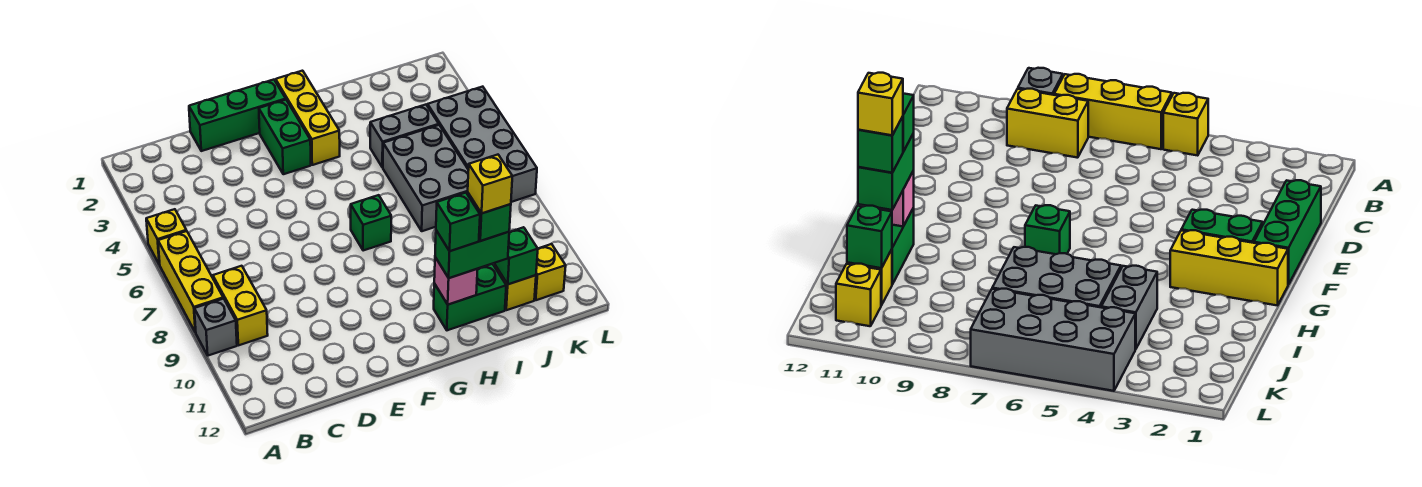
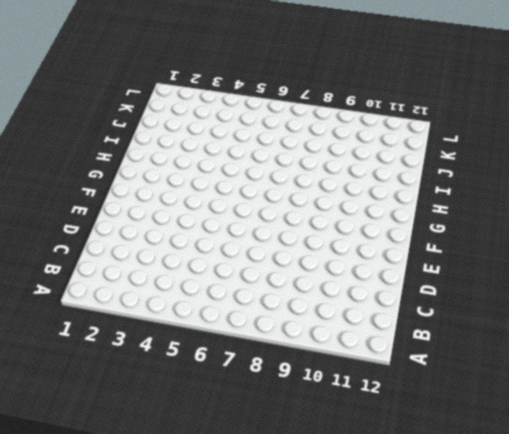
none -> yellow 1x1 brick [146,209,186,265]
none -> yellow 1x3 brick [158,231,223,332]
none -> grey 1x1 brick [194,299,237,356]

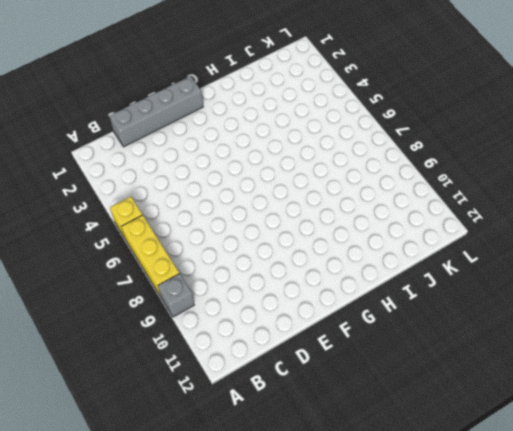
grey 1x4 brick [110,76,203,147] -> green 1x3 brick [189,80,286,151]
none -> yellow 1x2 brick [213,266,268,345]
none -> green 1x2 brick [259,100,311,174]
none -> yellow 1x3 brick [276,71,340,165]

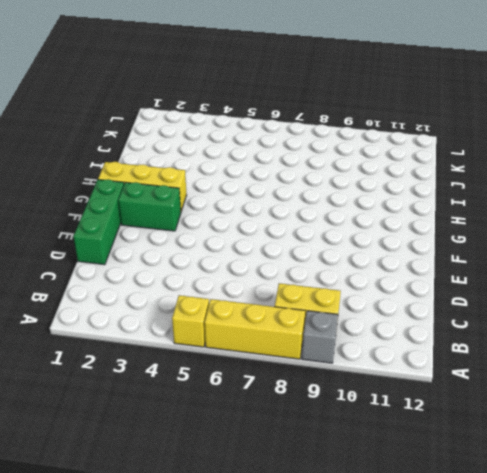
none -> green 1x1 brick [351,195,391,251]
none -> green 1x2 brick [434,264,506,330]
none -> grey 1x2 brick [370,105,439,168]

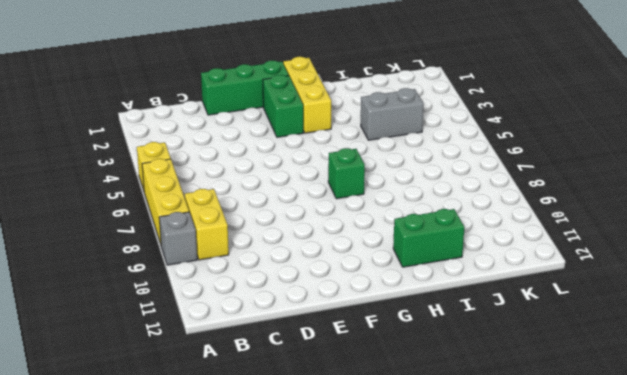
none -> grey 2x3 brick [383,125,468,231]
none -> yellow 1x1 brick [494,264,536,310]
none -> grey 2x4 brick [428,87,537,202]

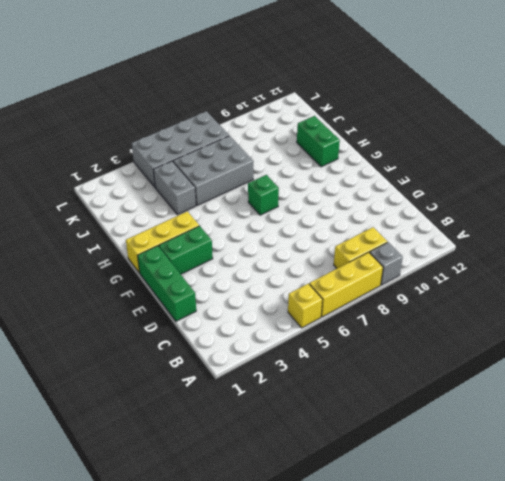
none -> yellow 1x1 brick [494,264,536,310]
none -> yellow 1x1 brick [534,244,566,300]
none -> pink 1x1 brick [434,257,478,305]

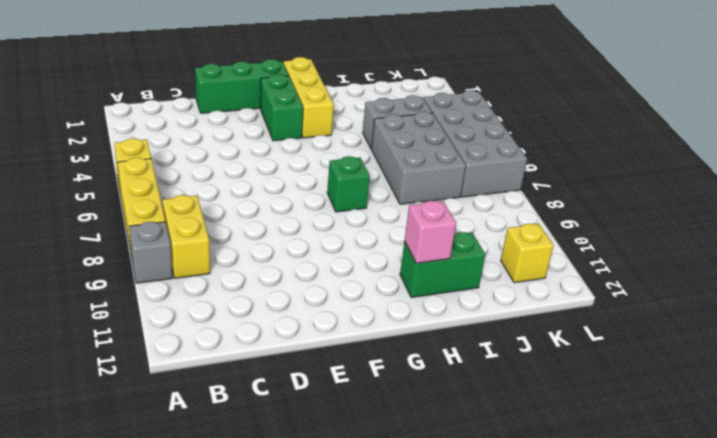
none -> yellow 1x1 brick [494,264,536,310]
none -> green 1x1 brick [494,227,538,284]
none -> green 1x2 brick [435,230,509,278]

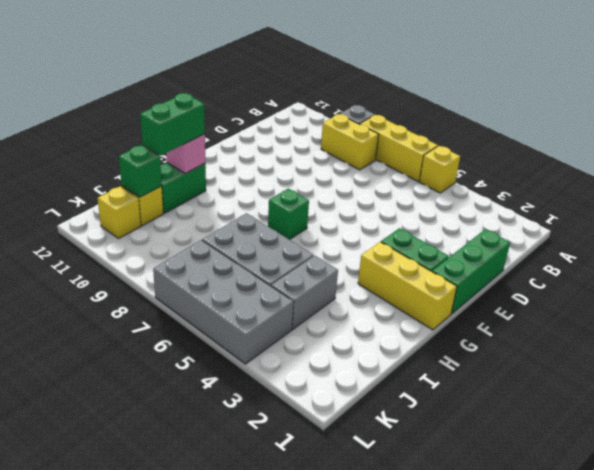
none -> green 1x1 brick [436,193,480,251]
none -> green 1x1 brick [468,193,511,241]
none -> yellow 1x1 brick [468,155,512,213]

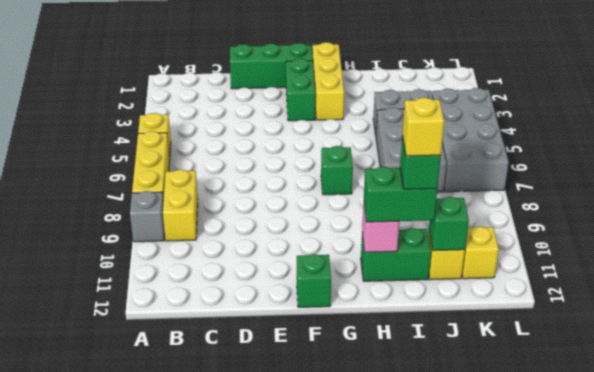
green 1x1 brick [297,254,331,307] -> green 1x1 brick moved to [436,193,480,251]

